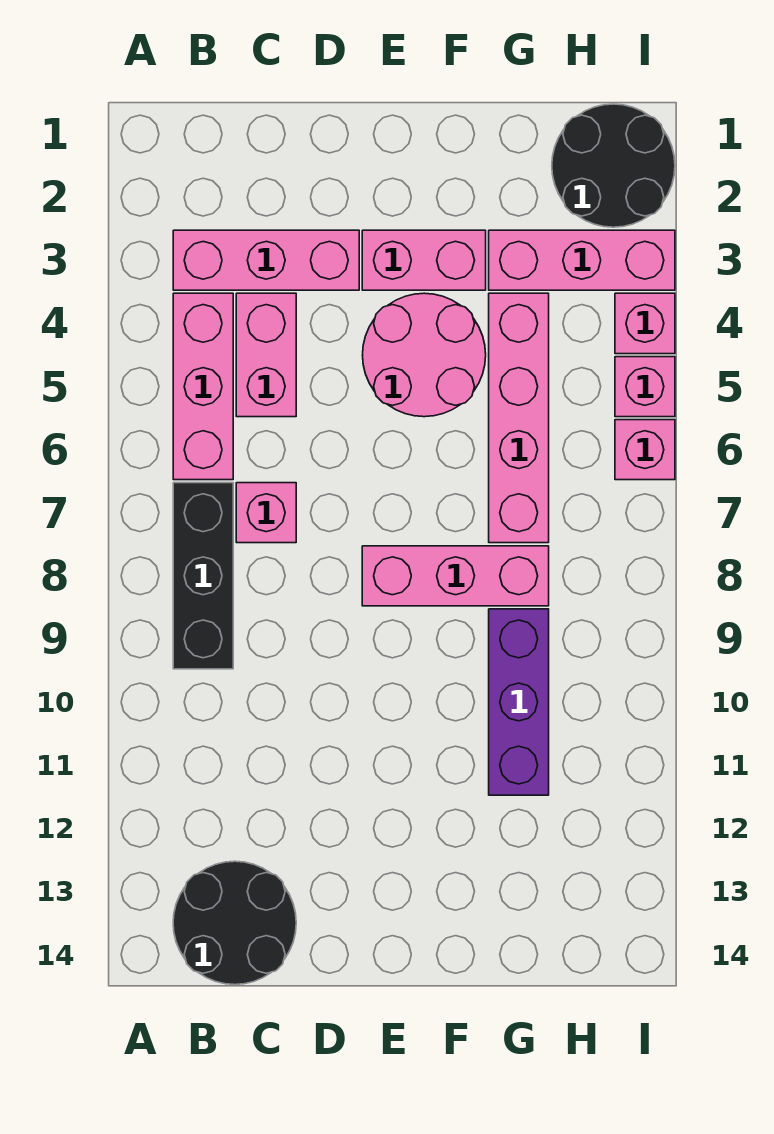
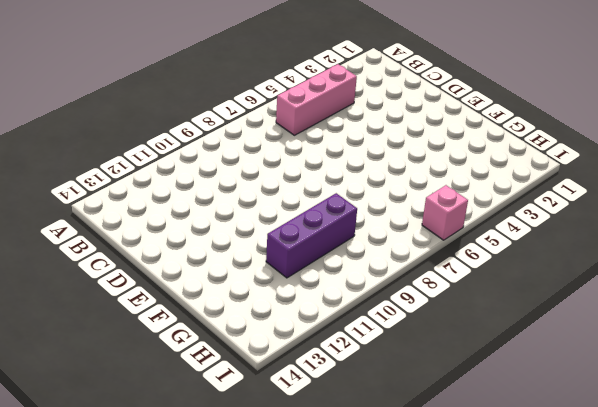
none -> pink 1x3 brick [173,230,359,290]
none -> black 1x3 brick [173,483,233,669]
none -> black 2x2 round brick [173,861,296,985]

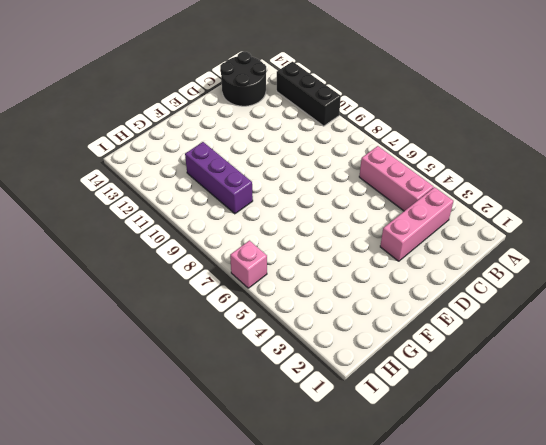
black 1x3 brick [277,62,341,126] -> black 1x3 brick moved to [173,483,233,669]
none -> pink 1x2 brick [236,293,296,417]
none -> pink 1x1 brick [236,483,296,543]
none -> pink 1x2 brick [362,230,486,290]

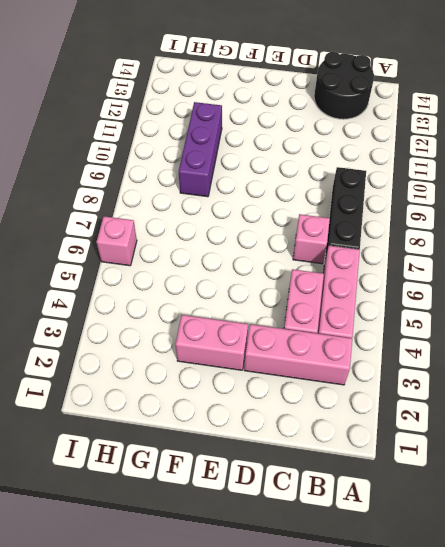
none -> pink 2x2 round brick [363,293,486,417]
none -> pink 1x3 brick [362,546,549,606]
none -> pink 1x3 brick [489,230,675,290]

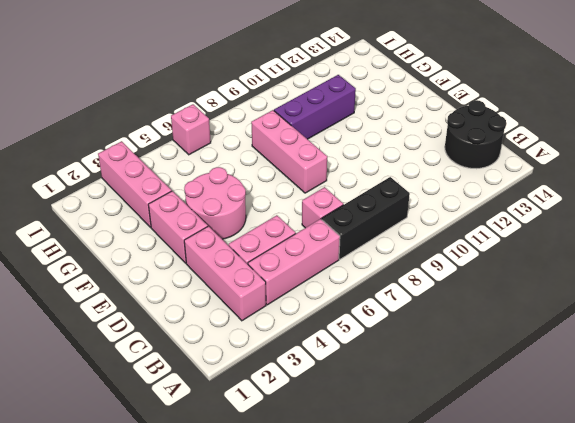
none -> pink 1x4 brick [489,293,549,543]
none -> black 2x2 round brick [552,104,675,227]
none -> pink 1x1 brick [615,293,675,354]

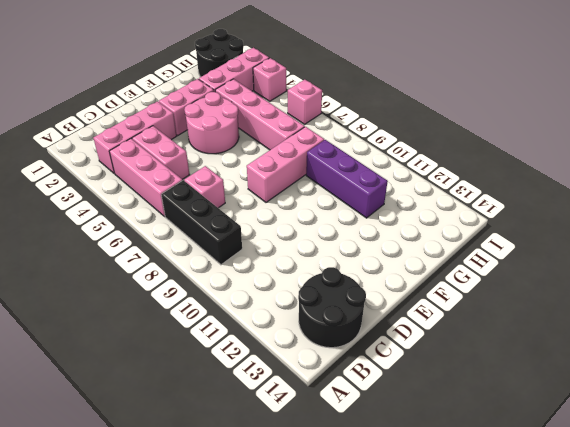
none -> pink 1x1 brick [615,357,675,417]

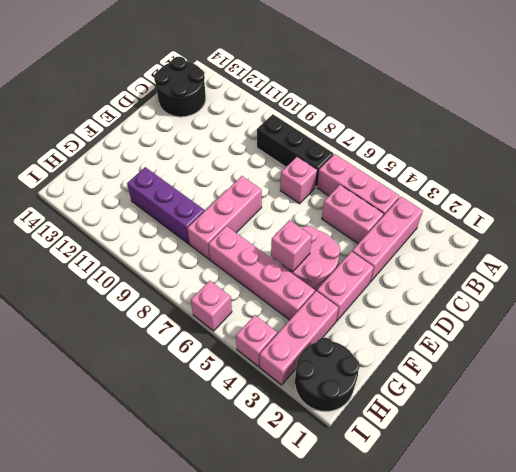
pink 1x1 brick [271,220,312,272] -> pink 1x1 brick moved to [615,357,675,417]

